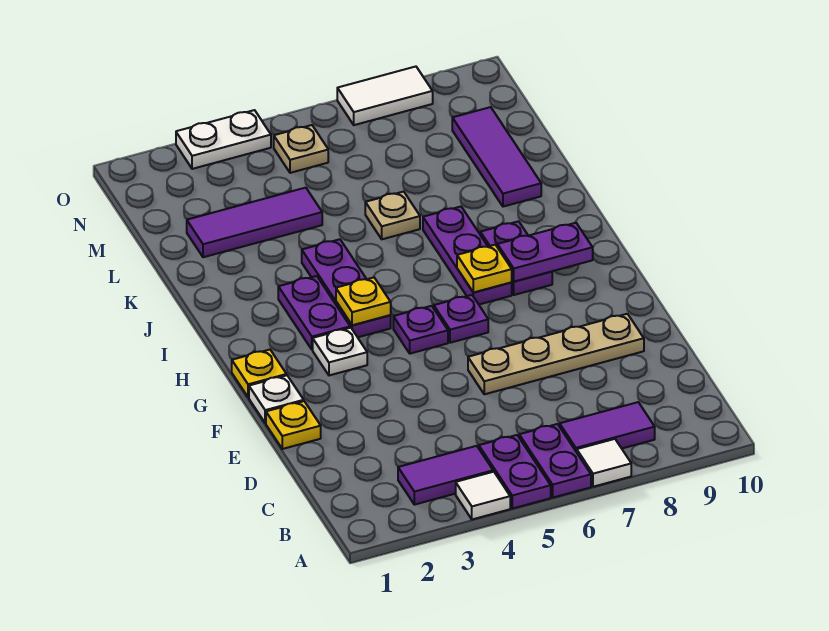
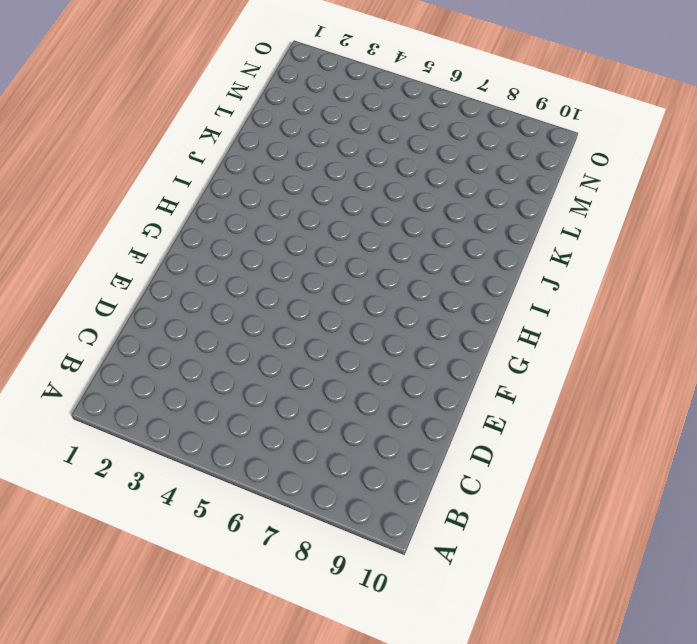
none -> white 1x1 tile [456,472,510,519]
none -> purple 1x2 plate [479,435,551,509]
none -> purple 1x2 plate [519,424,591,498]

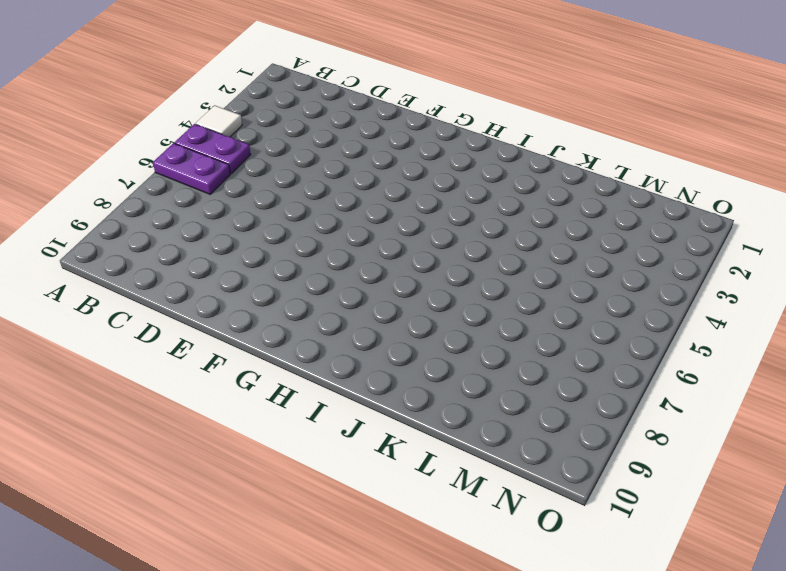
none -> white 1x1 tile [577,439,631,487]
none -> purple 1x2 tile [398,446,493,505]
none -> purple 1x2 tile [560,402,655,452]

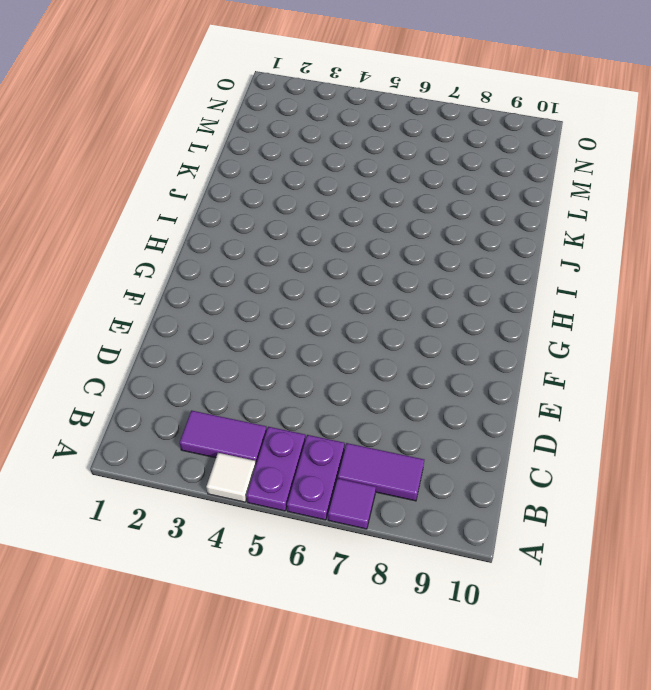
purple 1x1 tile [328,478,376,529] -> white 1x1 tile [577,439,631,487]
none -> yellow 1x1 plate [266,401,321,449]
none -> tan 1x4 plate [468,314,644,394]
none -> white 1x1 plate [249,375,304,423]

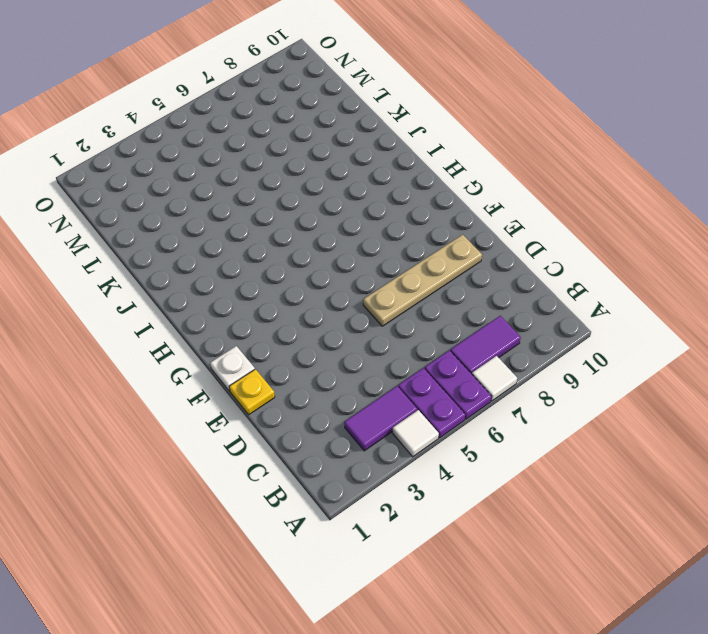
none -> yellow 1x1 plate [232,350,287,397]
none -> white 1x1 plate [313,328,367,375]
none -> purple 1x1 plate [393,306,448,354]

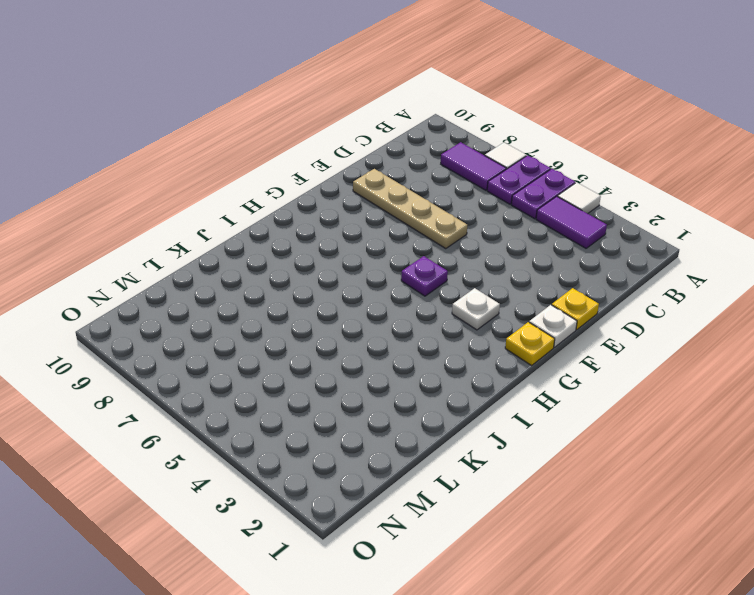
none -> purple 1x1 plate [434,295,488,343]
none -> purple 1x2 plate [278,276,350,350]
none -> purple 1x3 plate [302,239,391,337]

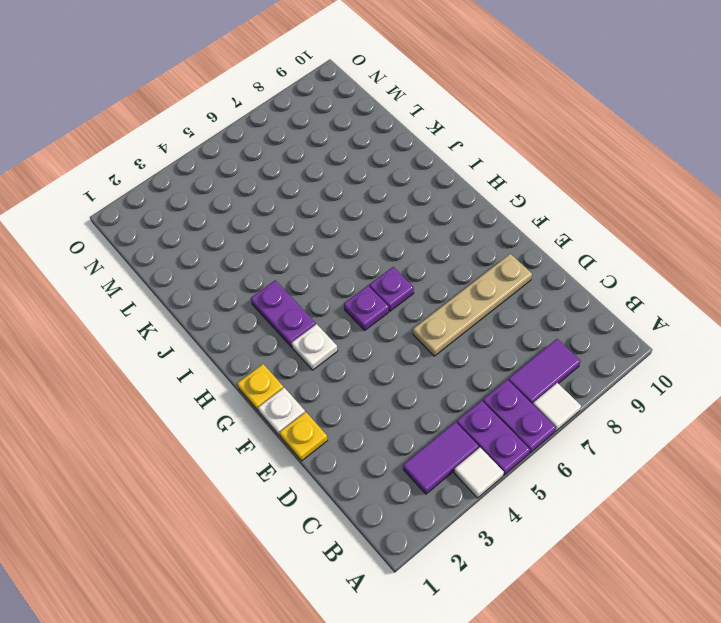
none -> purple 1x3 plate [302,239,391,337]
none -> purple 1x3 plate [423,207,512,304]
none -> purple 1x2 plate [480,221,552,295]

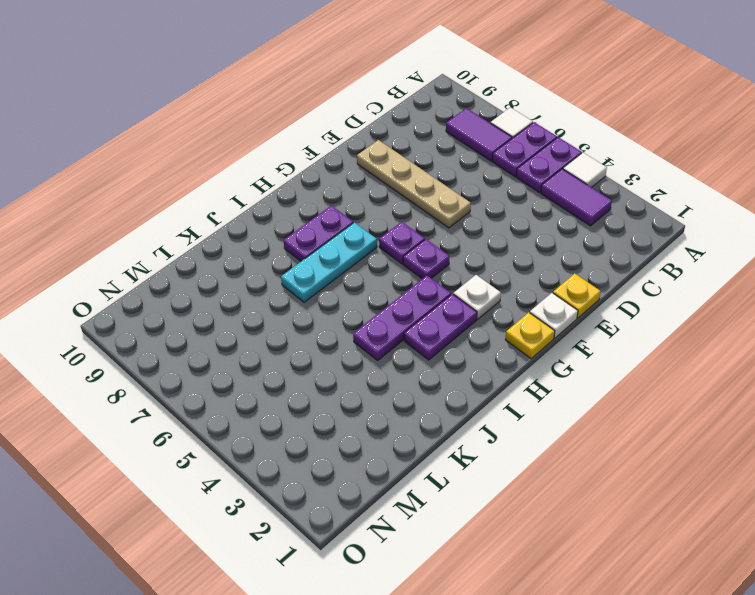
cyan 1x3 plate [281,222,377,302] -> purple 1x3 plate [423,207,512,304]
none -> tan 1x1 plate [365,192,420,239]
none -> purple 1x3 tile [452,107,541,207]
none -> purple 1x3 tile [187,188,322,257]

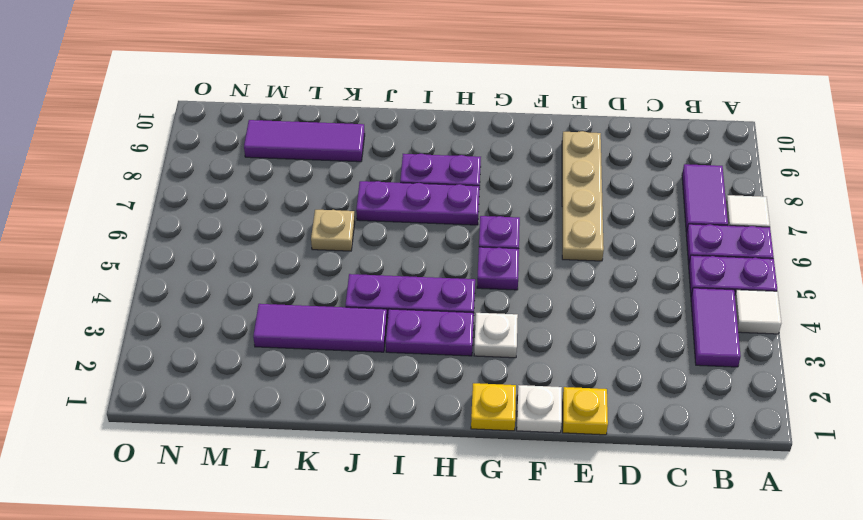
purple 1x3 tile [253,304,387,352] -> purple 1x3 tile turned to [187,188,322,257]
none -> tan 1x1 plate [274,125,328,173]
none -> white 1x2 plate [176,110,271,169]
none -> white 1x2 tile [337,67,433,125]

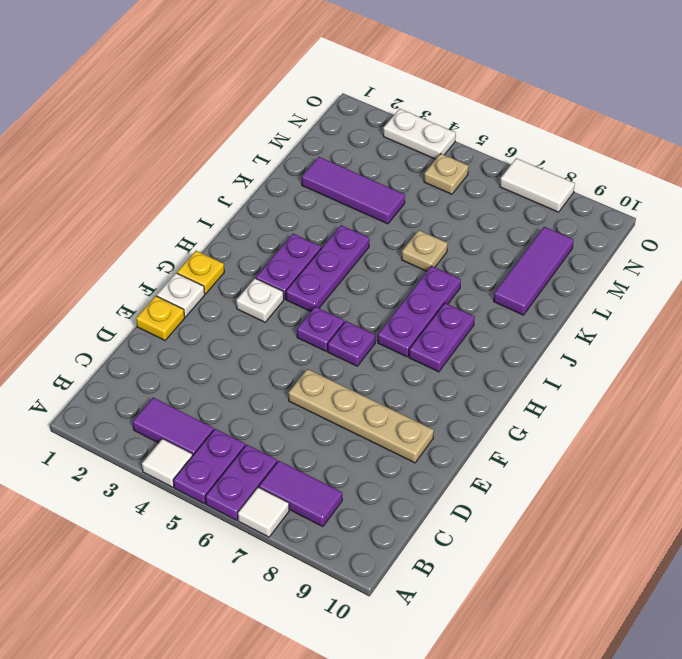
none -> yellow 1x1 plate [336,277,391,325]
none -> yellow 1x1 plate [457,245,512,292]
none -> purple 1x2 plate [497,223,593,281]

